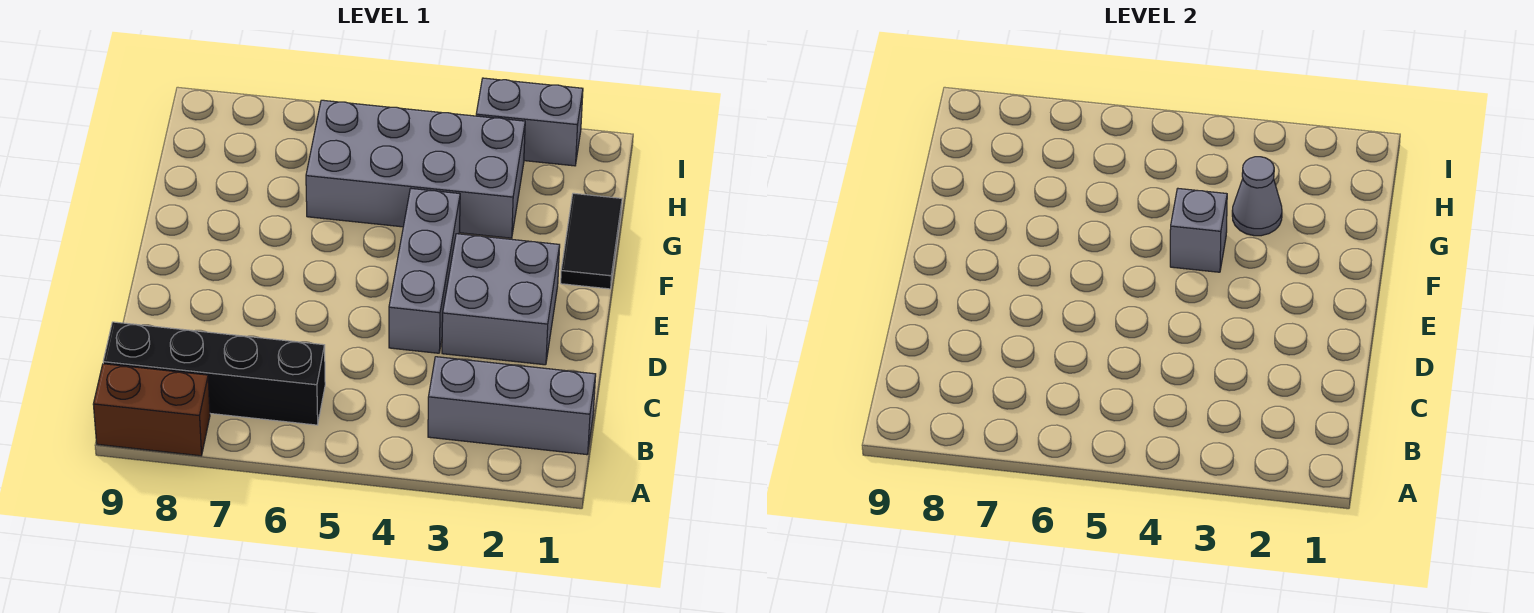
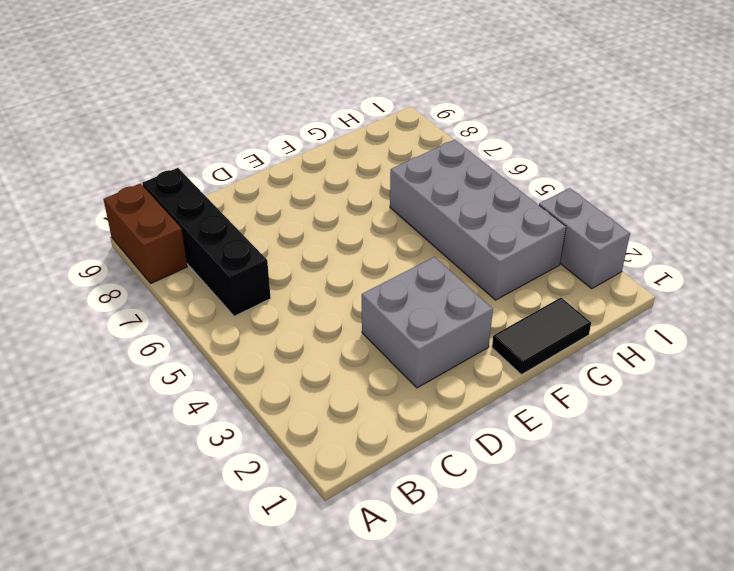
none -> grey 1x3 brick [428,357,596,455]
none -> grey 1x3 brick [389,189,460,353]

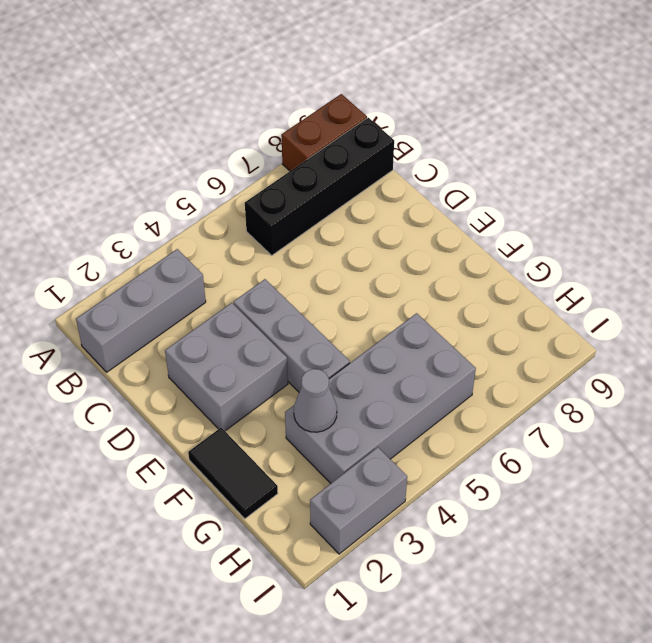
none -> grey 1x1 brick [1170,189,1227,272]

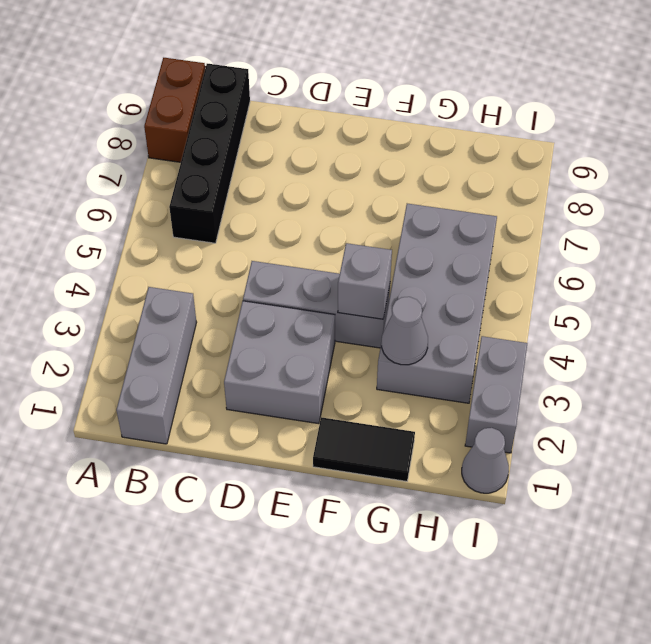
grey 1x1 cone [462,428,509,493] -> none

